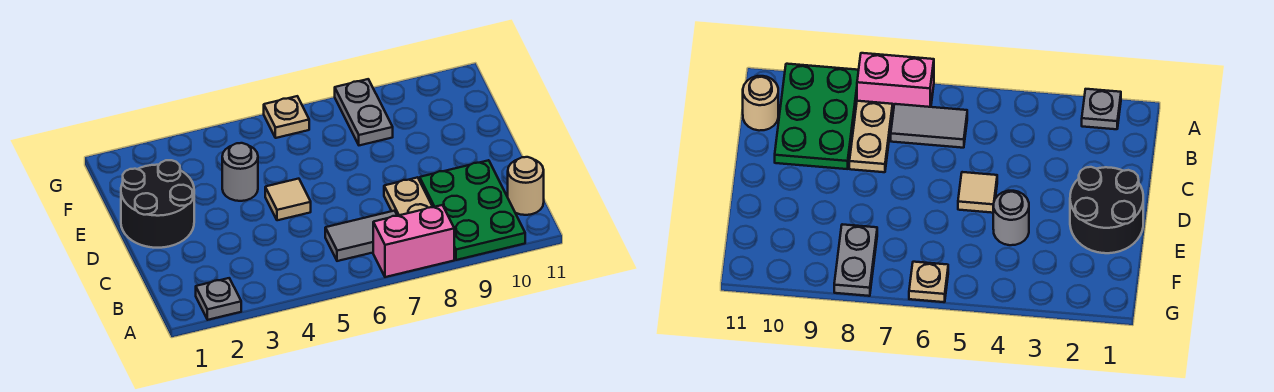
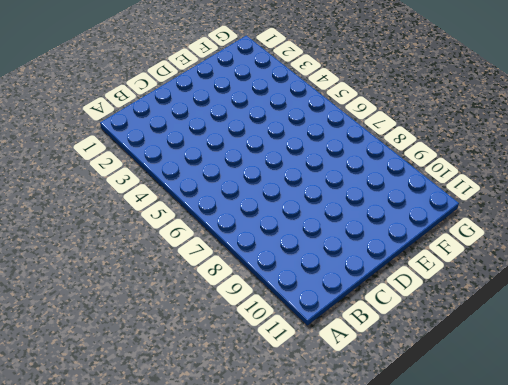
none -> grey 1x1 plate [196,278,241,320]
none -> pink 1x2 brick [373,205,454,277]

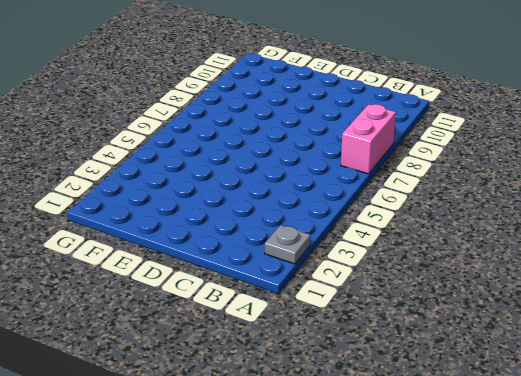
none -> green 2x3 plate [420,160,525,260]
none -> grey 1x2 tile [325,211,397,261]

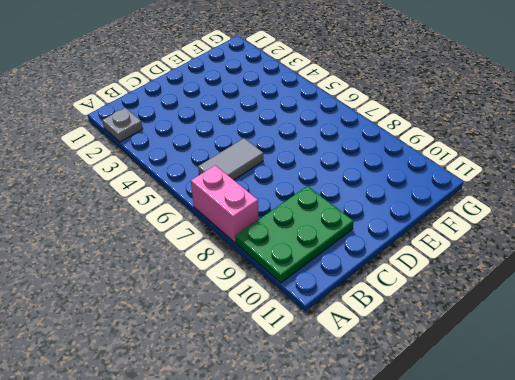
grey 1x2 tile [198,138,263,180] -> grey 1x2 tile turned to [325,211,397,261]
none -> tan 1x2 plate [384,177,432,216]
none -> tan 1x1 round brick [508,157,544,215]

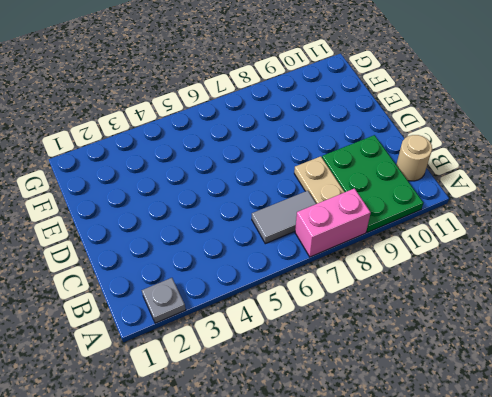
none -> black 2x2 round brick [121,160,194,248]
none -> tan 1x1 tile [265,179,311,220]

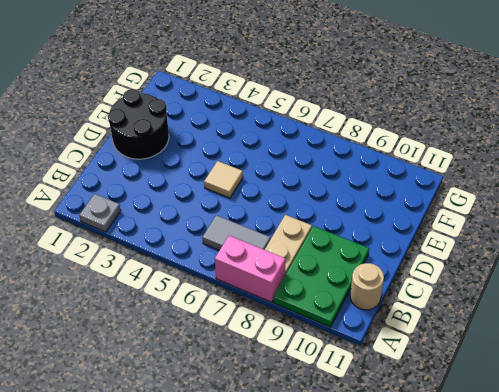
none -> grey 1x1 round brick [222,143,258,201]
none -> grey 1x2 plate [335,79,393,145]

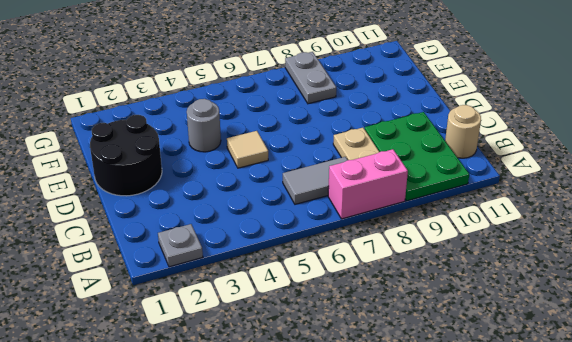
none -> tan 1x1 plate [264,96,309,138]

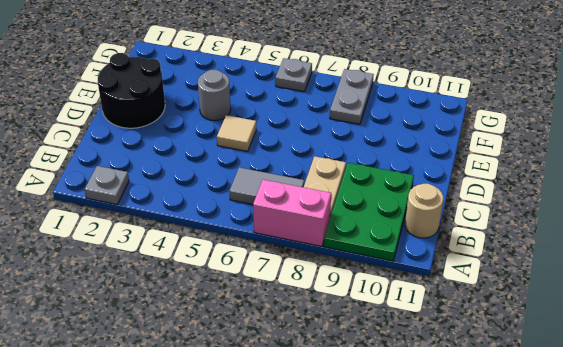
grey 1x1 plate [275,58,312,92] -> tan 1x1 plate [264,96,309,138]

